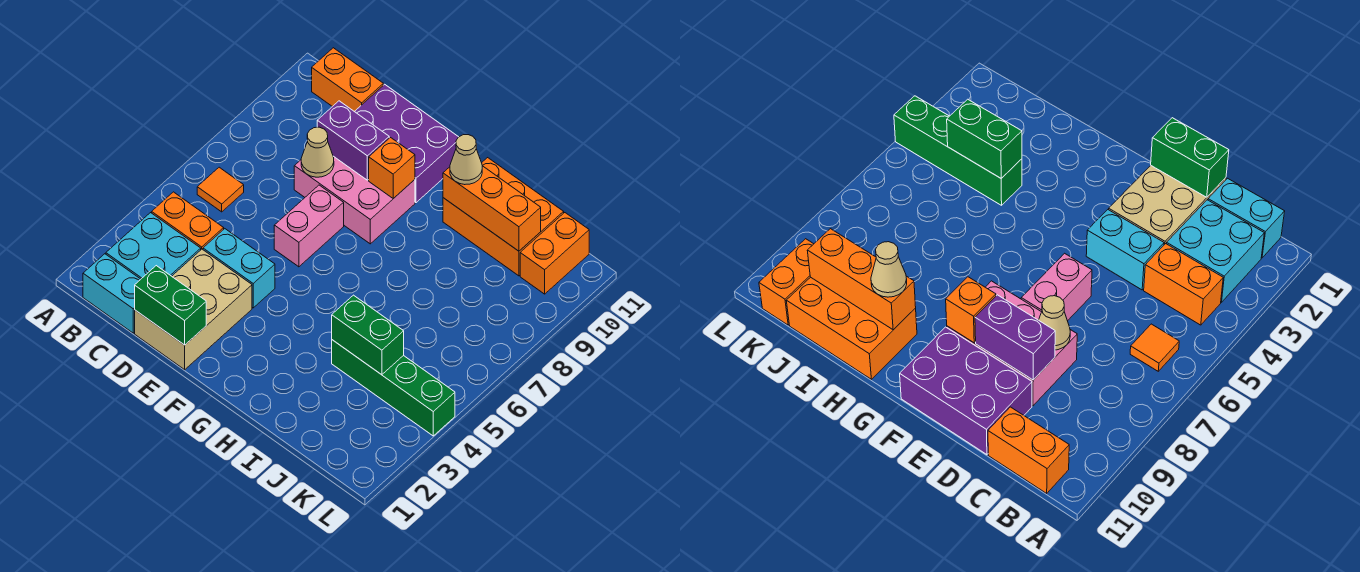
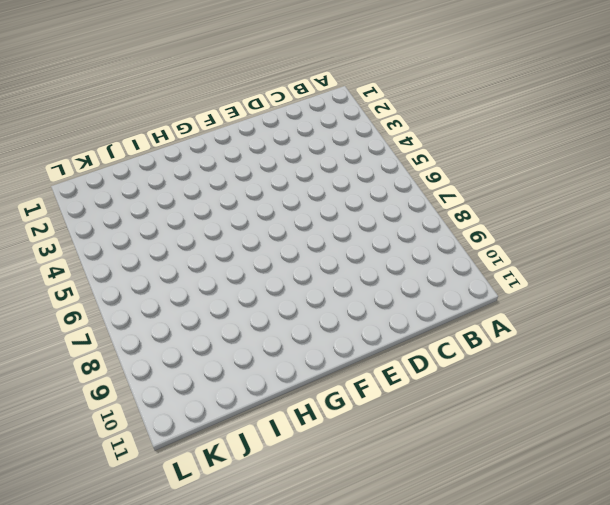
none -> cyan 1x2 brick [83,254,141,333]
none -> cyan 2x2 brick [106,213,201,279]
none -> orange 1x2 brick [152,192,224,249]

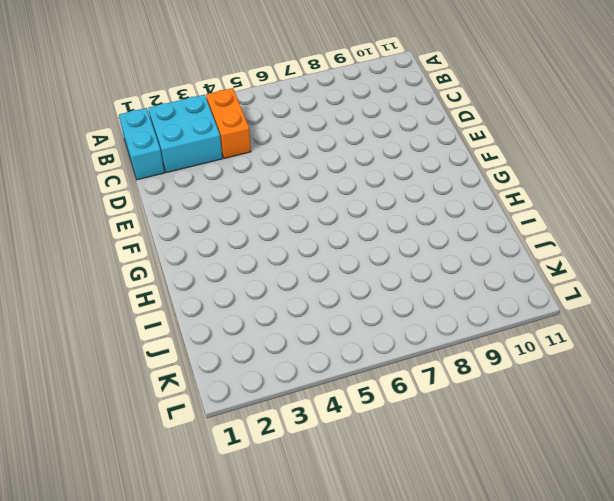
none -> orange 1x1 tile [197,167,244,212]
none -> orange 1x2 brick [312,48,383,111]
none -> tan 2x3 brick [135,249,252,370]

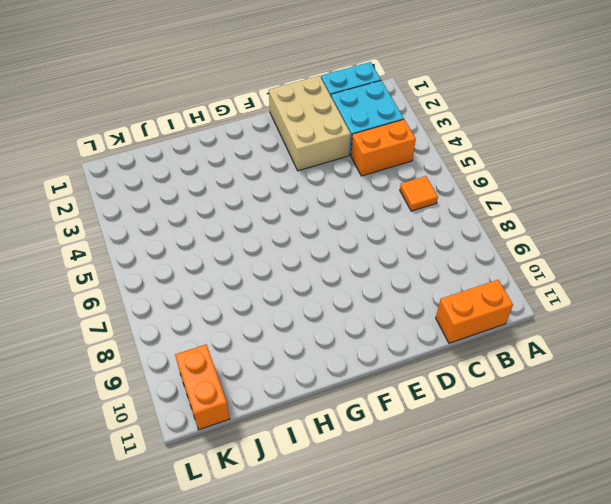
none -> cyan 1x2 brick [203,229,275,308]
none -> pink 2x3 brick [294,156,415,244]
none -> purple 2x3 brick [354,84,458,203]

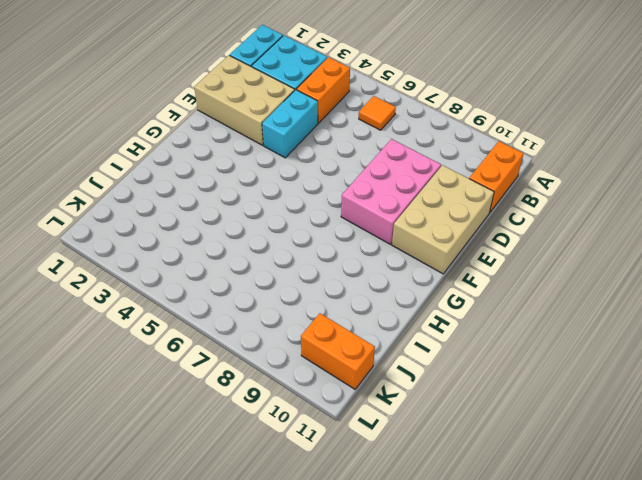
tan 2x3 brick [392,165,494,274] -> purple 2x3 brick [354,84,458,203]
none -> pink 1x2 brick [274,185,344,267]
none -> orange 2x3 brick [443,158,564,276]
none -> green 1x4 brick [332,340,455,436]

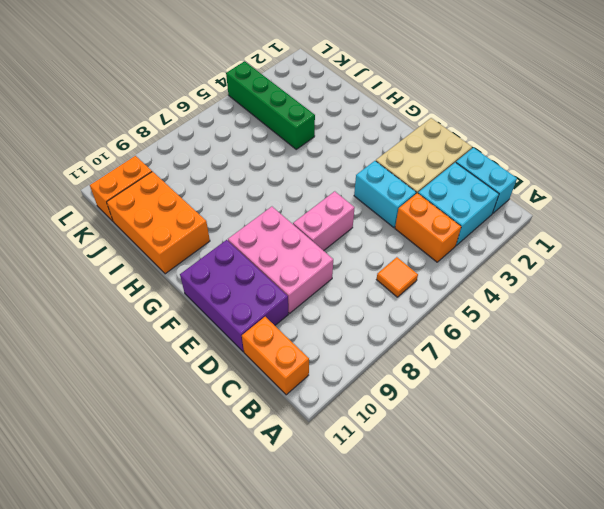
none -> green 1x2 brick [135,266,206,345]
none -> tan 1x1 cone [301,127,334,177]
none -> purple 1x2 brick [317,101,389,180]

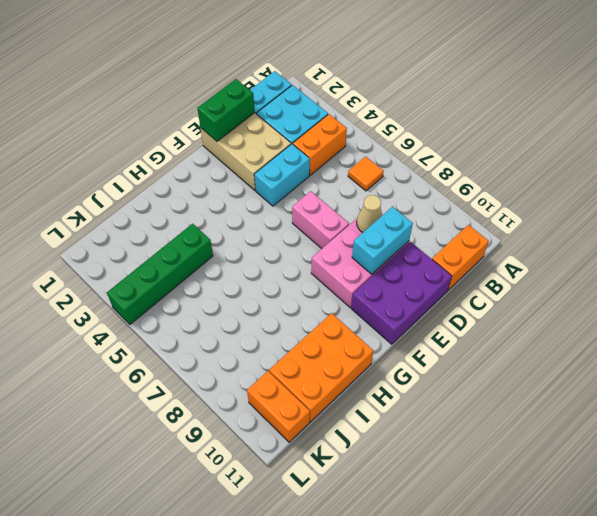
cyan 1x2 brick [352,207,413,274] -> purple 1x2 brick [317,101,389,180]
none -> orange 1x1 brick [369,138,415,199]
none -> orange 1x3 brick [443,166,541,251]
none -> green 1x2 brick [332,295,404,375]

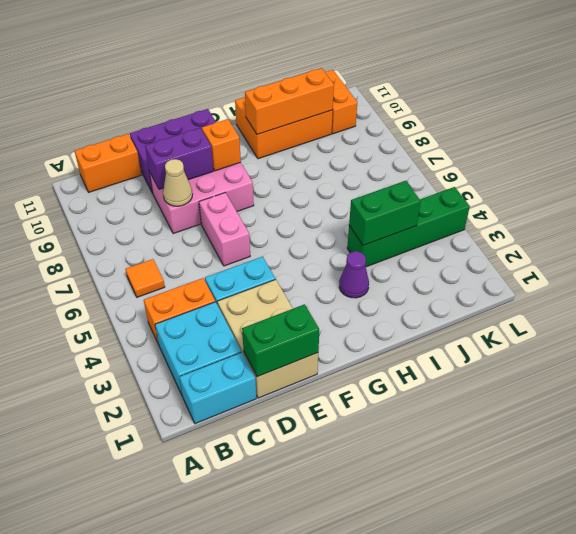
purple 1x1 cone [339,251,369,298] -> none
none -> tan 1x1 cone [450,135,482,185]

